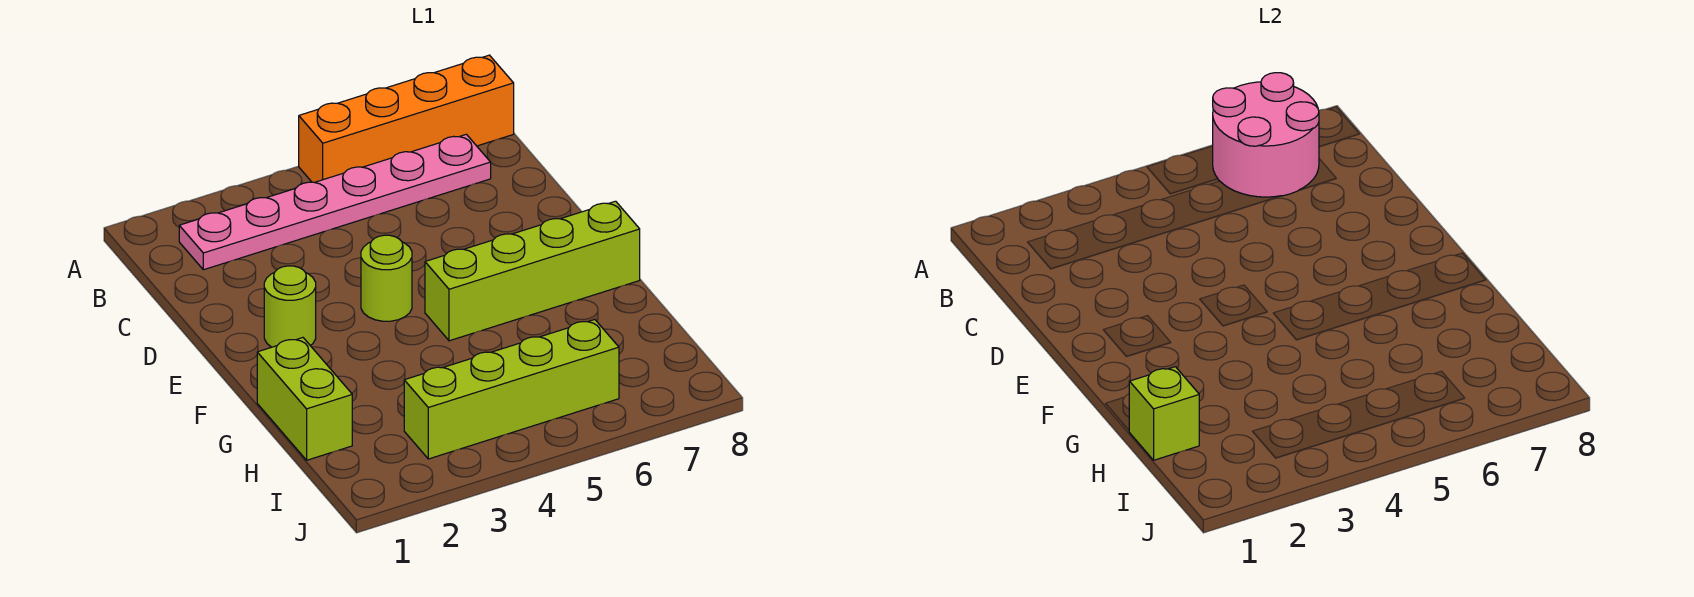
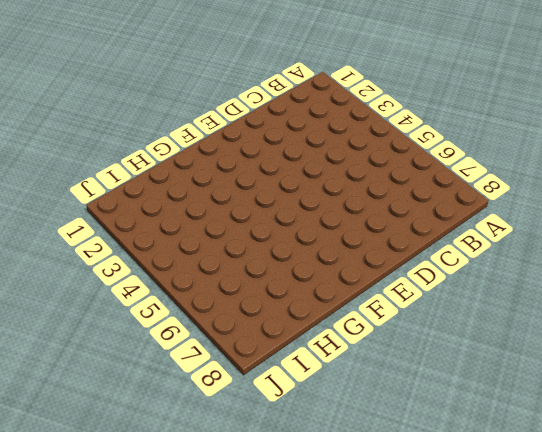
none -> orange 1x4 brick [299,55,514,182]
none -> pink 1x6 plate [179,134,491,270]

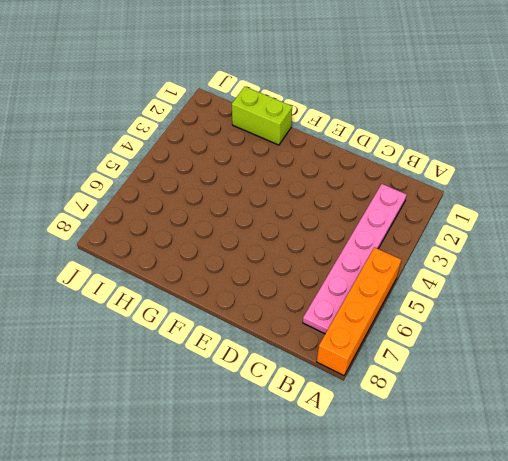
none -> lime 1x1 round brick [264,266,316,347]
none -> lime 1x1 round brick [361,235,412,321]

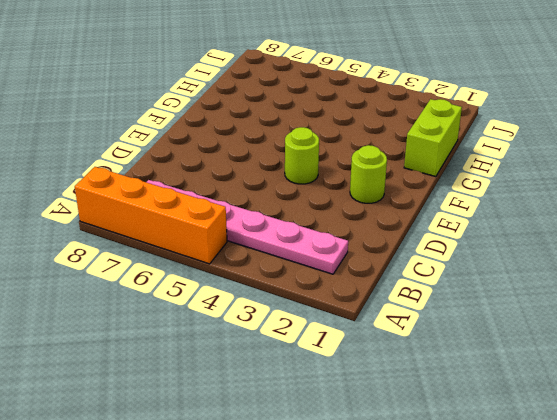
none -> lime 1x4 brick [425,201,640,341]
none -> lime 1x4 brick [404,320,619,459]

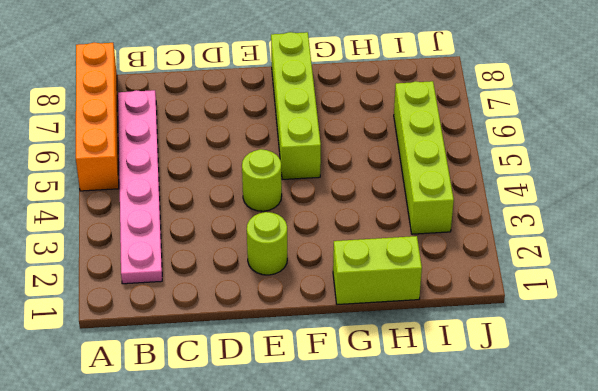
none -> pink 2x2 round brick [1213,73,1319,197]
none -> lime 1x1 brick [1129,367,1199,460]

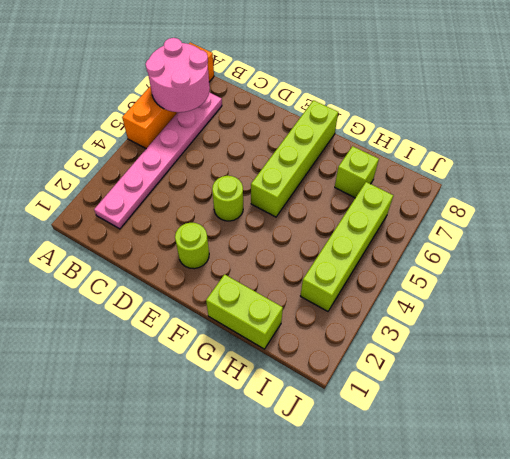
lime 1x1 brick [335,146,379,198] -> lime 1x1 brick moved to [1129,367,1199,460]

